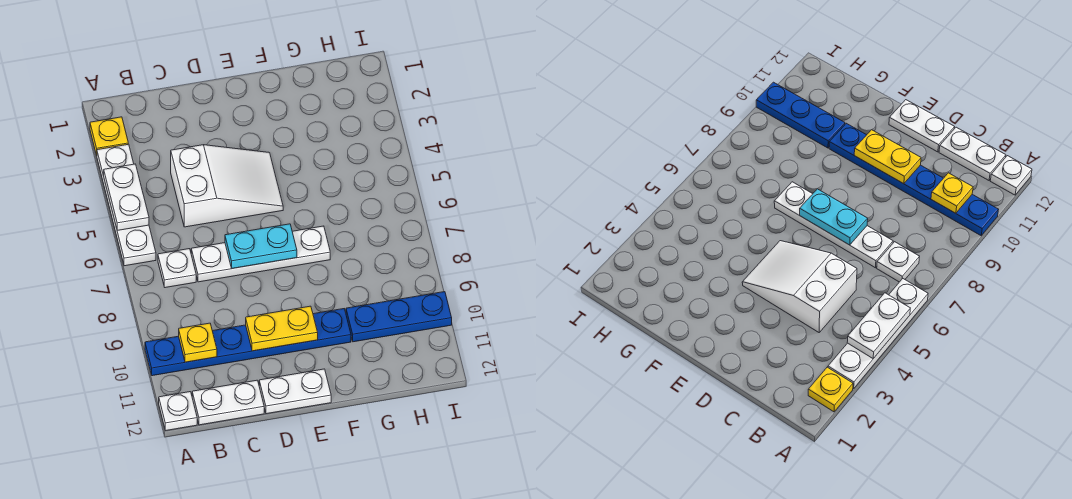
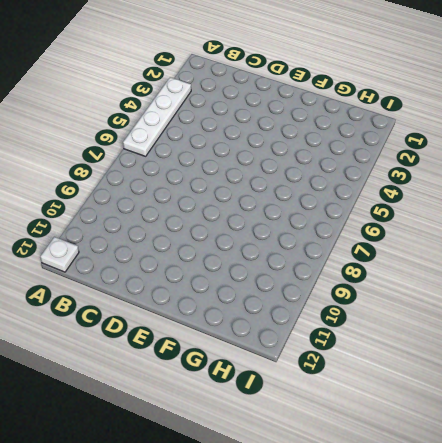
none -> yellow 1x1 plate [90,117,128,155]
none -> blue 1x6 plate [145,309,351,376]
none -> white 1x1 plate [158,249,196,288]

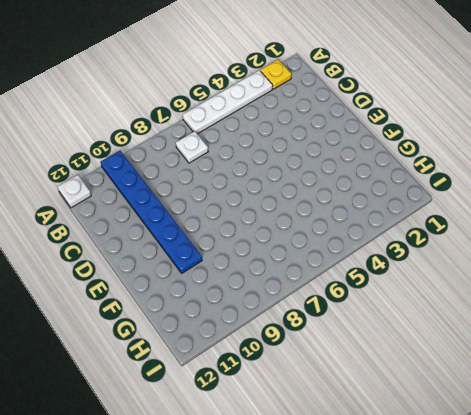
none -> white 1x2 plate [192,380,264,425]
none -> white 2x3 slope [171,145,283,227]
none -> white 1x4 plate [191,226,330,282]

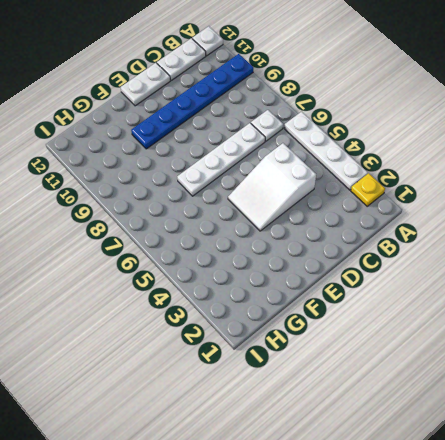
none -> blue 1x3 plate [346,292,452,342]
none -> white 1x2 plate [104,164,149,230]
none -> yellow 1x1 plate [179,323,217,362]

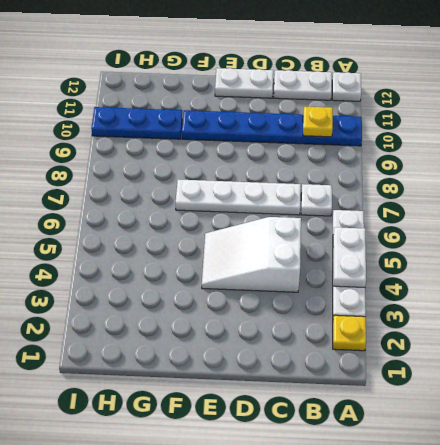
none -> cyan 1x2 plate [225,224,297,268]
none -> yellow 1x2 plate [246,306,318,351]

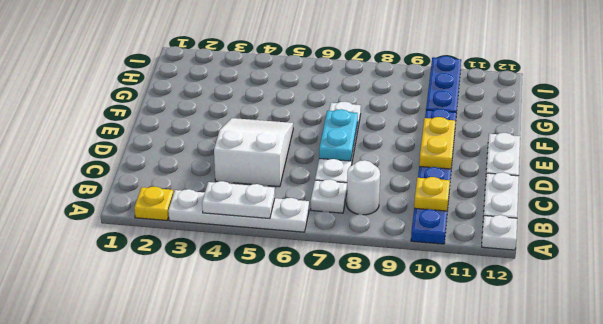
white 1x1 round brick [347,160,380,215] -> none

